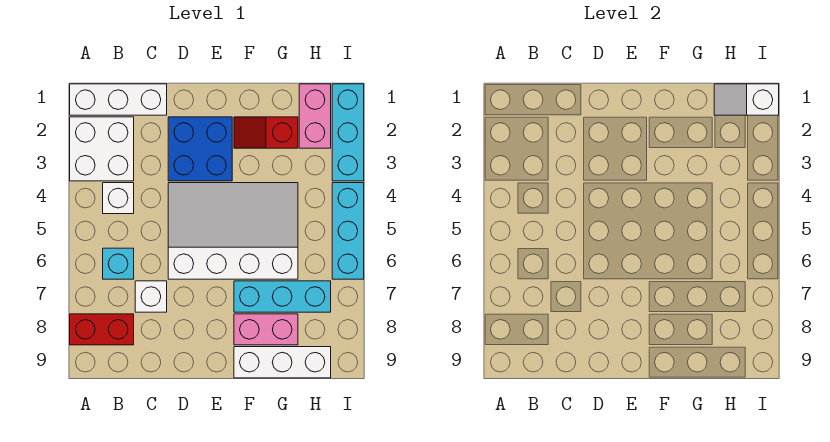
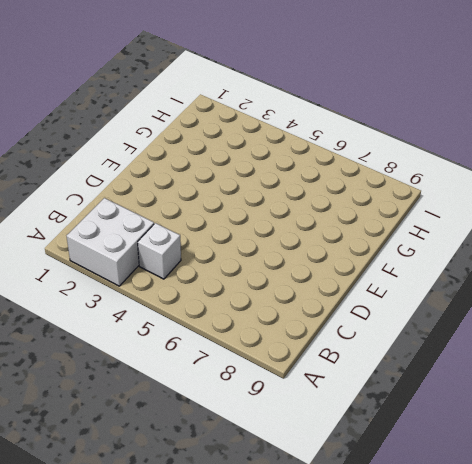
none -> white 1x3 brick [70,84,167,115]
none -> red 1x2 brick [70,314,134,345]
none -> cyan 1x1 brick [103,248,134,279]

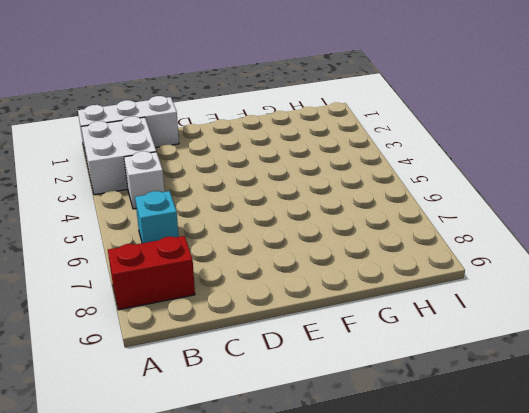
none -> white 1x1 brick [135,281,167,312]
none -> blue 2x2 brick [168,117,232,181]
none -> white 3x4 slope [168,183,298,279]

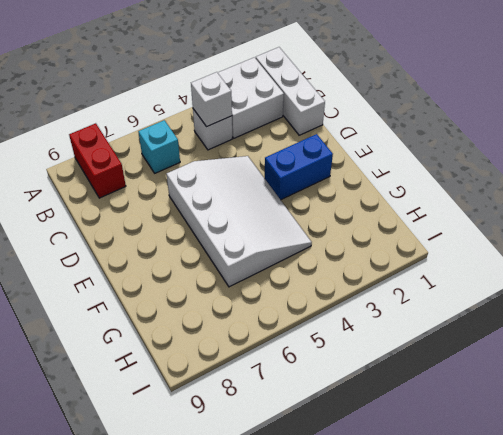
white 1x1 brick [191,72,232,127] -> white 1x1 brick moved to [135,281,167,312]
blue 1x2 brick [265,134,333,200] -> blue 2x2 brick [168,117,232,181]
none -> red 1x2 slope [234,117,298,148]
none -> cyan 1x3 brick [234,281,331,312]
none -> pink 1x2 brick [234,314,298,345]

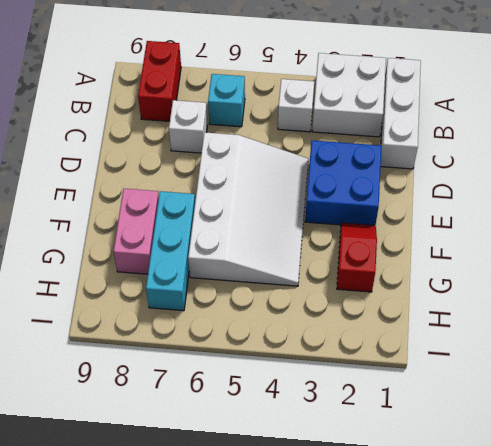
none -> white 1x3 brick [234,347,331,378]
none -> pink 1x2 brick [299,84,331,148]
none -> cyan 1x3 brick [332,84,364,181]

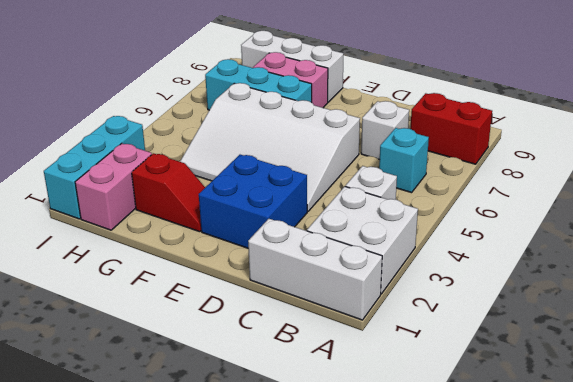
none -> cyan 1x3 brick [332,183,364,279]
none -> white 1x2 slope [714,84,779,115]

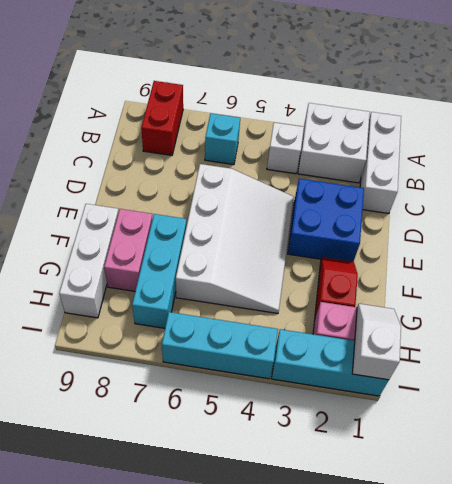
none -> white 1x1 brick [135,281,167,312]

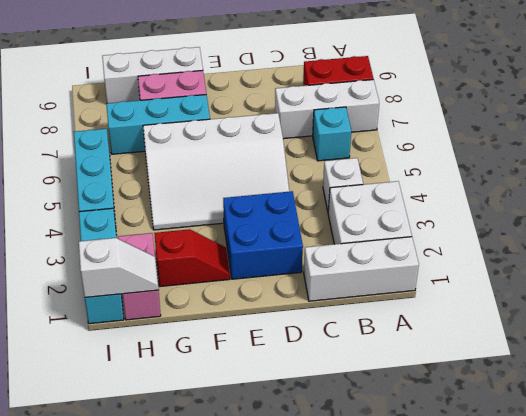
white 1x3 brick [275,80,379,139] -> white 1x1 brick [135,281,167,312]

